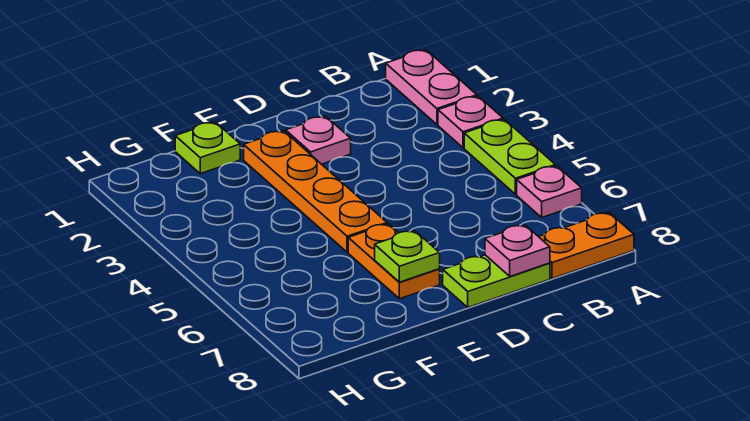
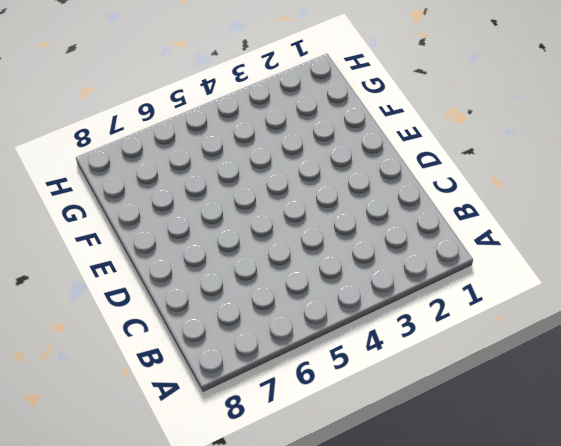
none -> pink 1x2 plate [386,50,477,124]
none -> pink 1x1 plate [438,96,503,148]
none -> lime 1x2 plate [464,119,555,194]

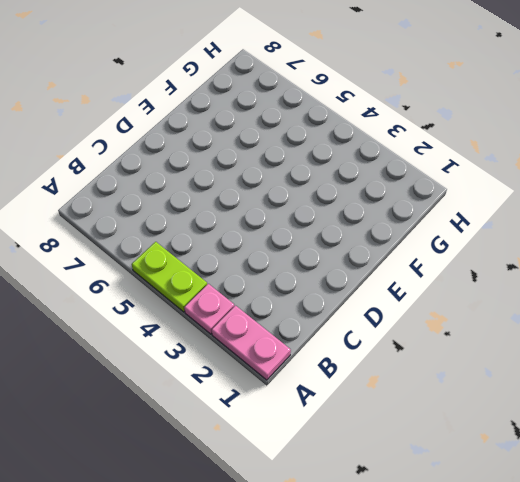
none -> pink 1x1 plate [517,166,582,217]
none -> orange 1x2 plate [539,212,634,279]
none -> lime 1x2 plate [443,255,550,307]

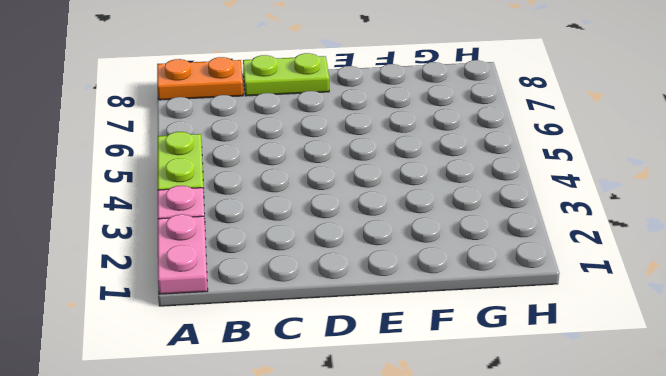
none -> pink 1x1 plate [517,166,582,217]
none -> pink 1x1 plate [286,116,351,164]
none -> orange 1x4 plate [244,131,387,252]

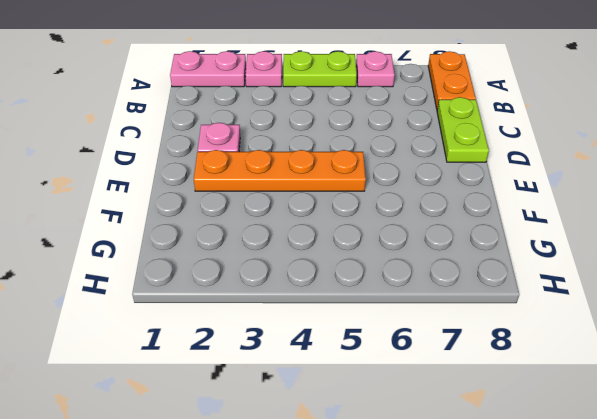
none -> orange 1x2 plate [348,224,440,299]
none -> lime 1x1 plate [175,122,240,174]
none -> pink 1x1 plate [485,225,550,276]

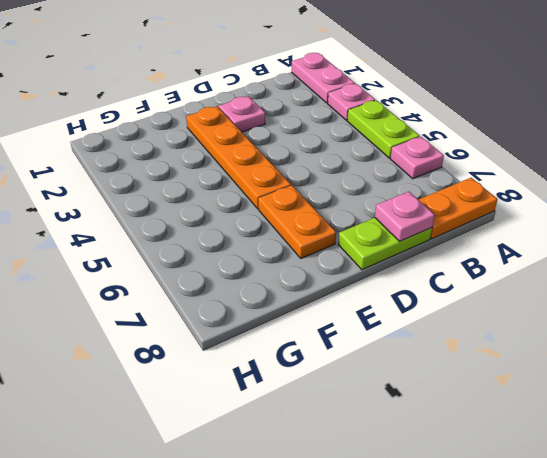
none -> lime 1x1 plate [175,122,240,174]
none -> lime 1x1 plate [375,231,440,282]

